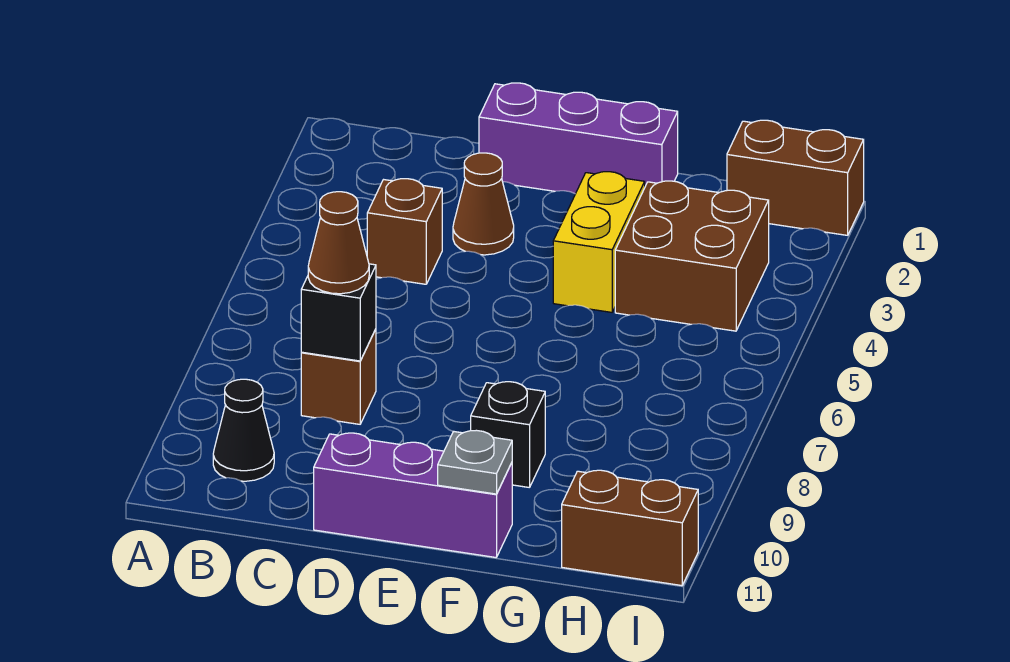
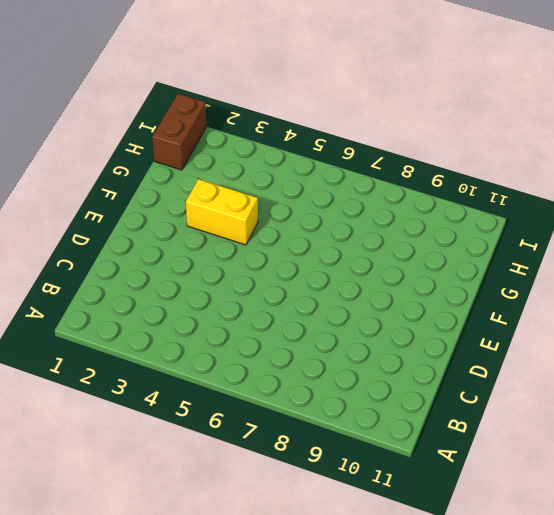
none -> black 1x1 cone [213,379,274,481]
none -> brown 1x1 brick [367,179,442,284]
none -> brown 1x1 brick [301,329,376,424]

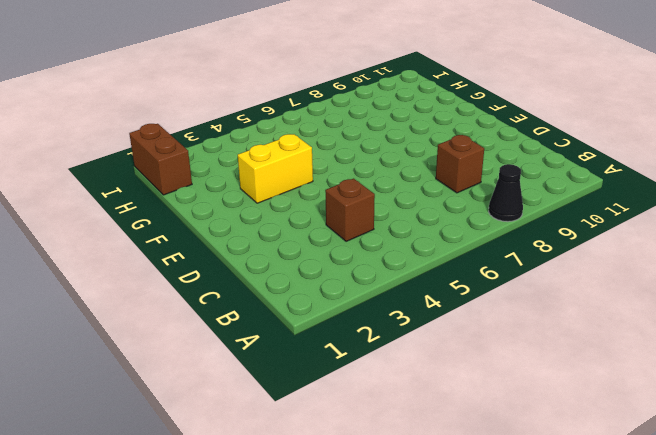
black 1x1 cone [489,164,523,222] -> black 1x1 cone moved to [213,379,274,481]
none -> purple 1x3 brick [479,83,678,194]
none -> brown 1x1 cone [453,153,514,255]
none -> purple 1x3 brick [314,433,512,557]

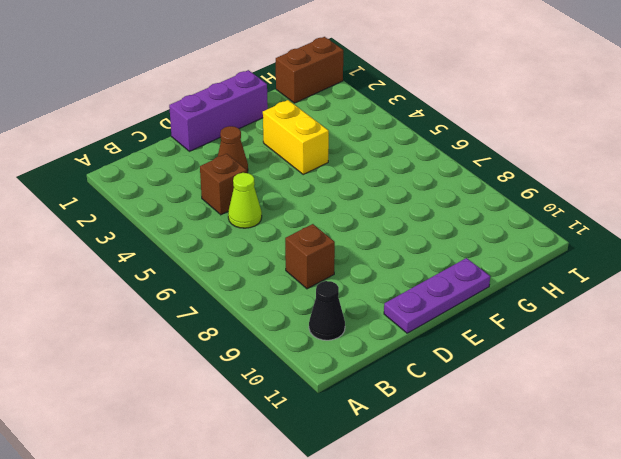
lime 1x1 cone [228,173,262,228] -> none
purple 1x3 plate [384,258,490,333] -> purple 1x3 brick [314,433,512,557]
none -> black 1x1 brick [471,382,545,488]
none -> brown 2x2 brick [615,181,769,331]
none -> brown 1x2 brick [562,470,698,586]

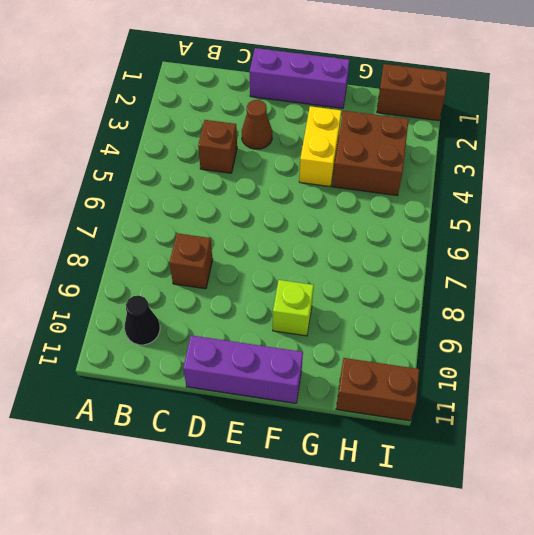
lime 1x1 brick [273,280,314,336] -> black 1x1 brick [471,382,545,488]
none -> black 1x1 brick [301,264,376,361]
none -> grey 1x1 plate [438,430,512,494]
none -> brown 1x1 cone [308,192,369,294]

